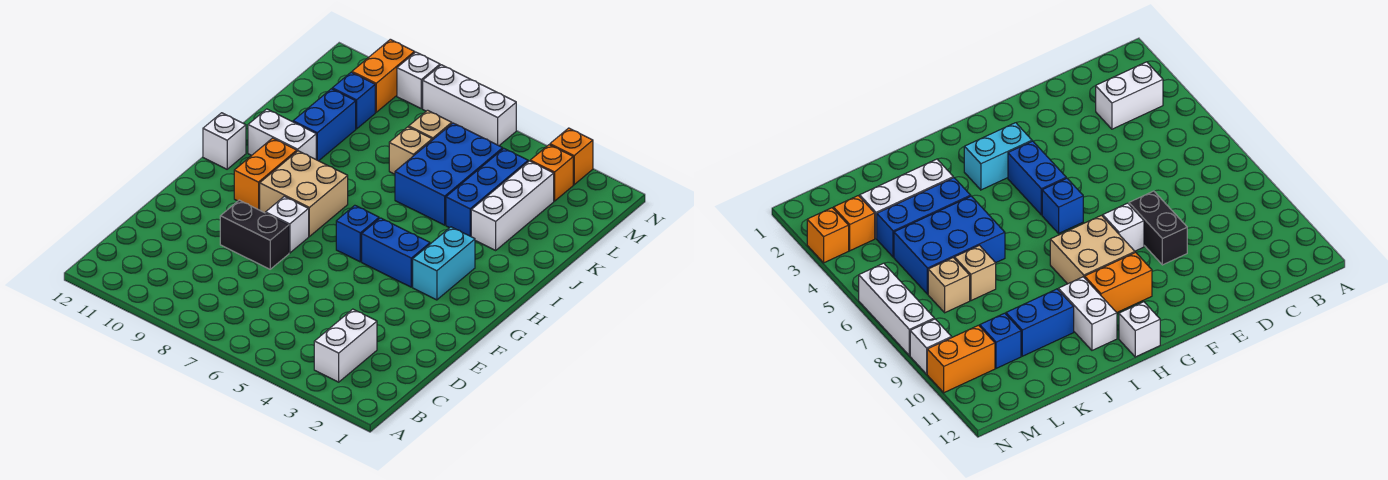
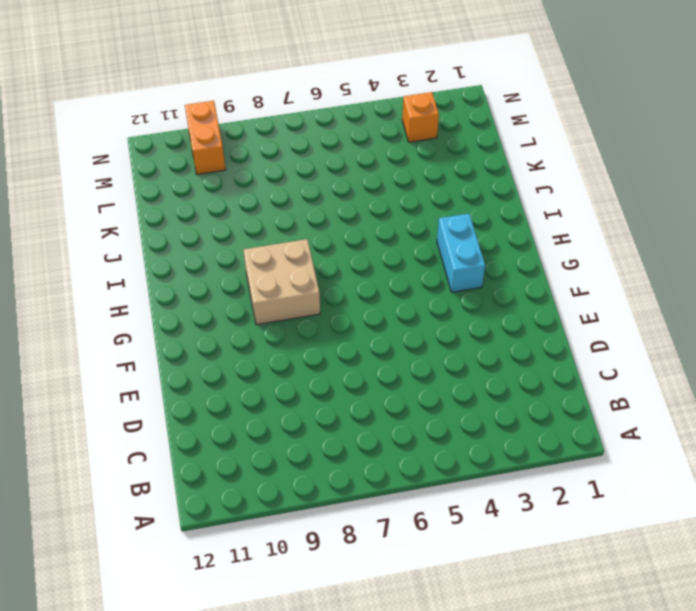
none -> white 1x2 brick [314,309,377,382]
none -> black 1x2 brick [220,200,289,269]
none -> white 1x1 brick [266,196,309,253]

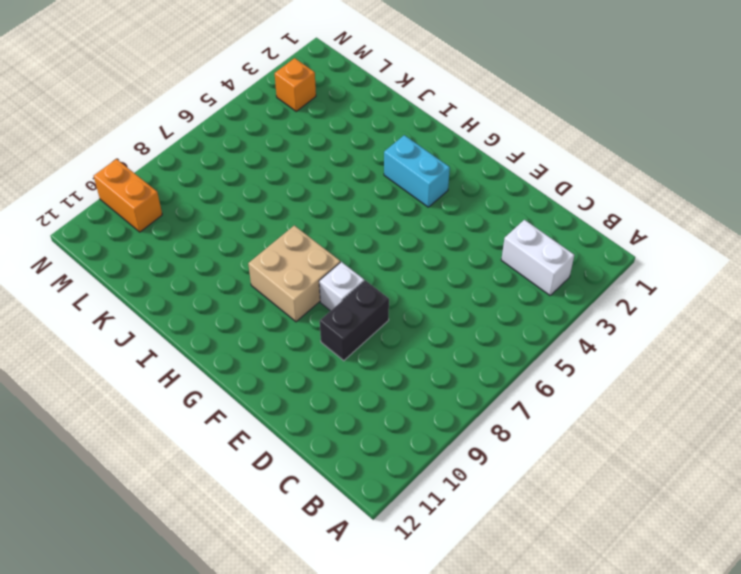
none -> blue 1x2 brick [362,218,430,287]
none -> blue 1x1 brick [336,205,379,262]
none -> orange 1x2 brick [234,138,297,210]

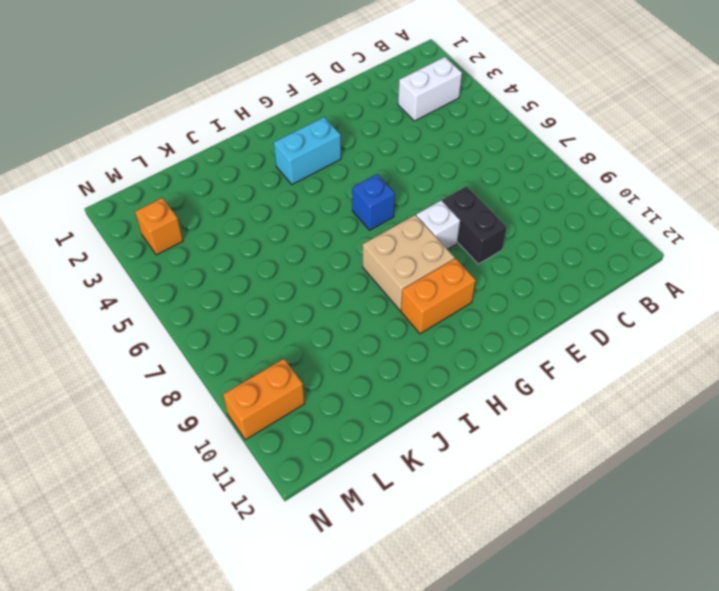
none -> blue 1x2 brick [362,218,430,287]
none -> white 1x1 brick [203,113,246,169]
none -> white 1x2 brick [248,109,316,159]

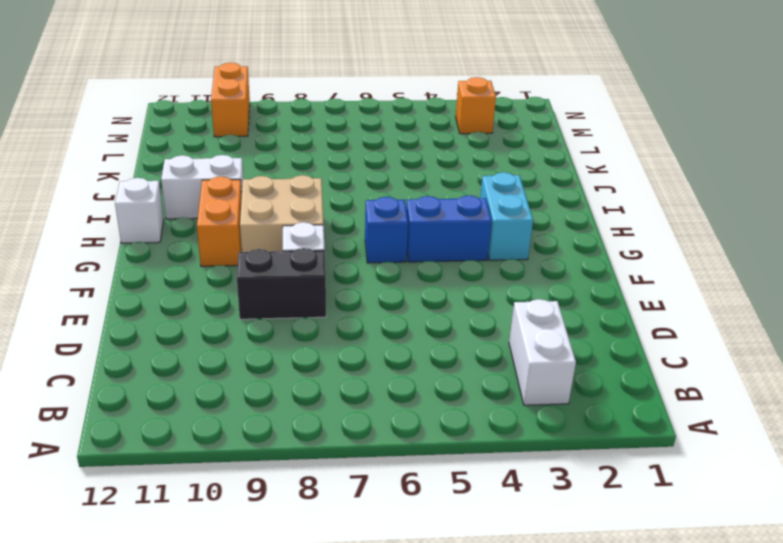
none -> white 1x3 brick [471,161,554,250]
none -> blue 1x3 brick [446,149,528,236]
none -> blue 2x3 brick [395,123,503,225]

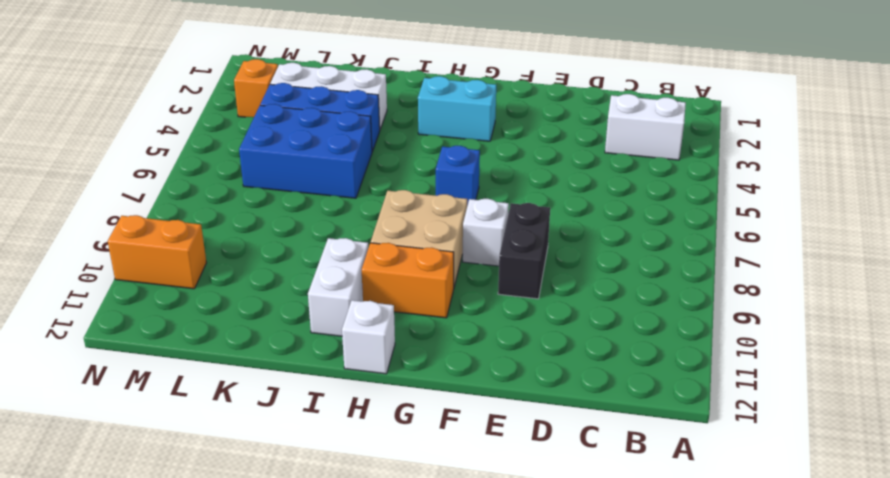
none -> blue 1x2 brick [362,218,430,287]
none -> blue 1x2 brick [293,89,356,161]
none -> tan 1x1 brick [389,127,432,174]

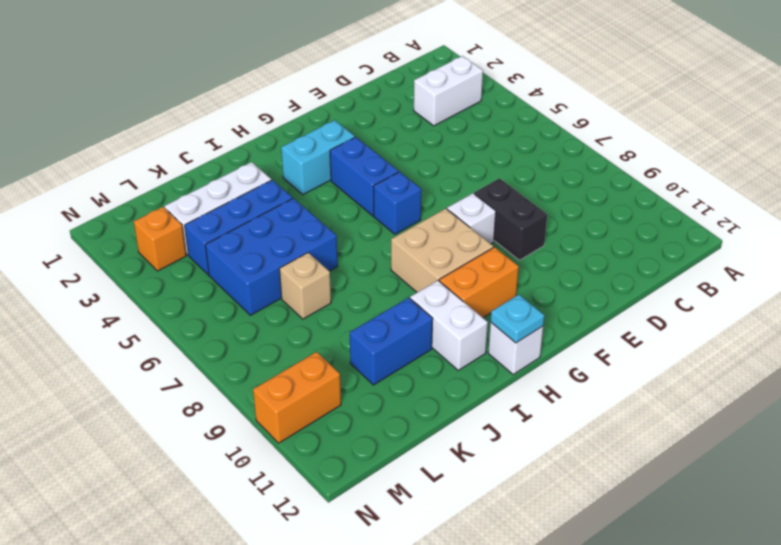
cyan 1x1 plate [491,295,545,343] -> none
none -> tan 1x1 brick [409,110,452,140]
none -> blue 1x1 brick [332,72,375,129]
none -> orange 1x1 brick [550,128,593,185]

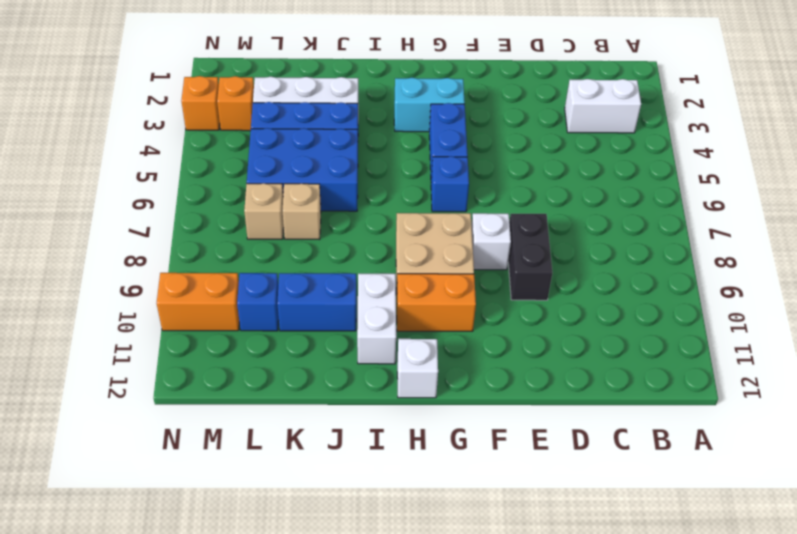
none -> white 1x3 brick [423,65,516,146]
none -> white 1x1 brick [397,52,440,108]

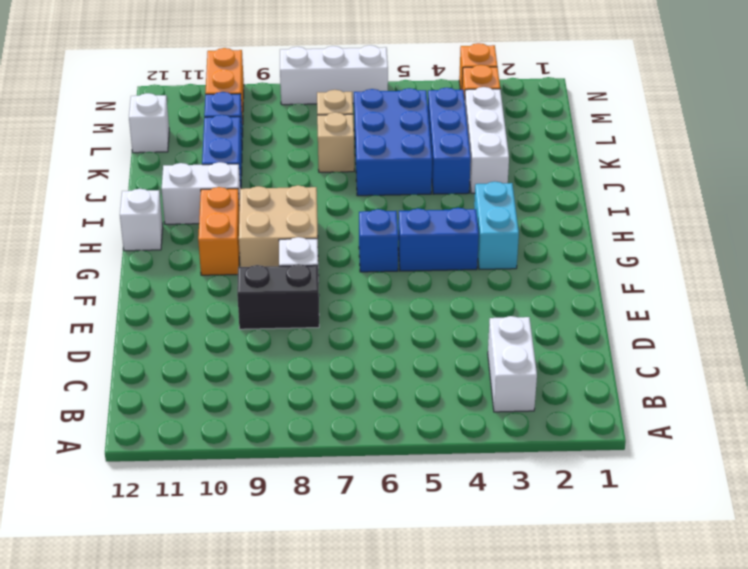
white 1x1 brick [129,93,169,153] -> white 1x1 brick moved to [397,52,440,108]

